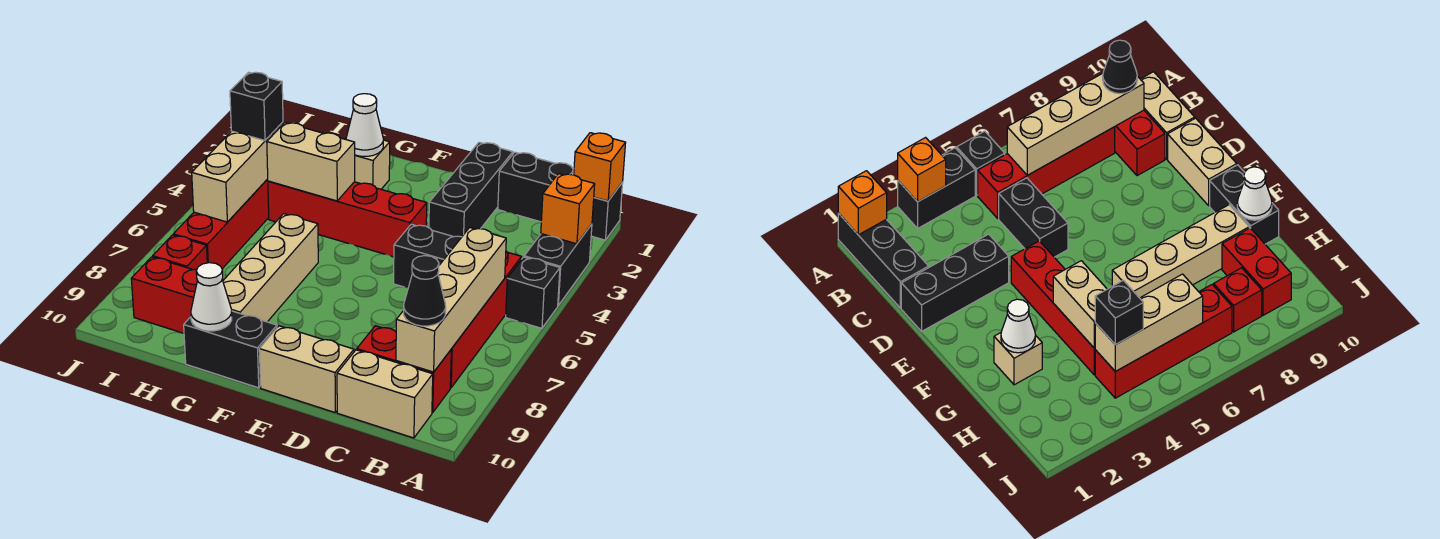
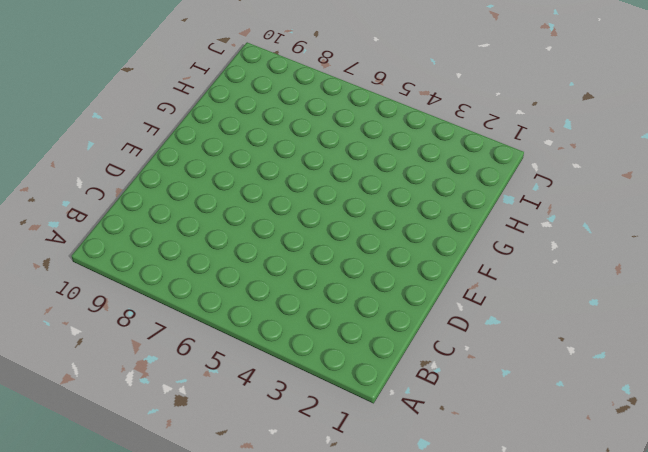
none -> black 1x3 brick [498,152,623,240]
none -> black 1x2 brick [524,224,592,305]
none -> black 1x1 brick [506,257,560,328]

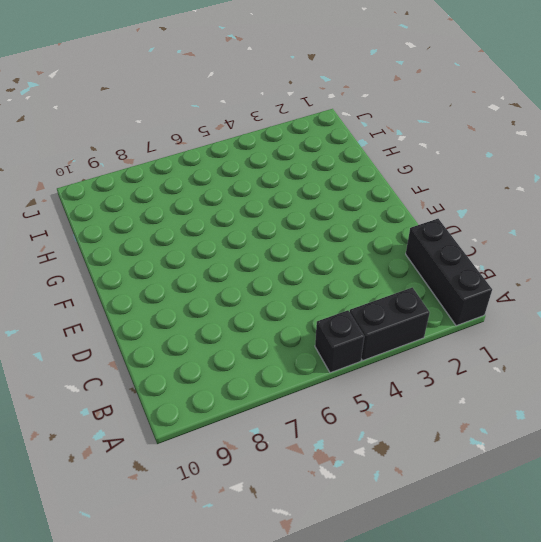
none -> red 1x4 brick [450,251,522,388]
none -> red 1x2 brick [357,326,451,413]
none -> tan 1x2 brick [337,350,433,438]

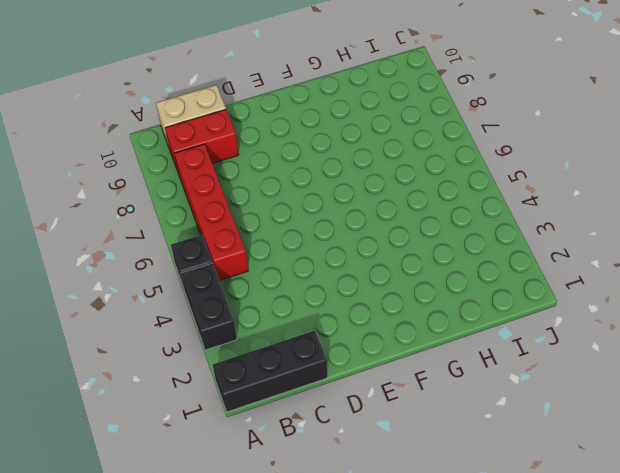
none -> black 1x2 brick [394,224,462,288]
none -> black 1x3 brick [429,142,513,237]
none -> tan 1x2 brick [259,326,354,412]

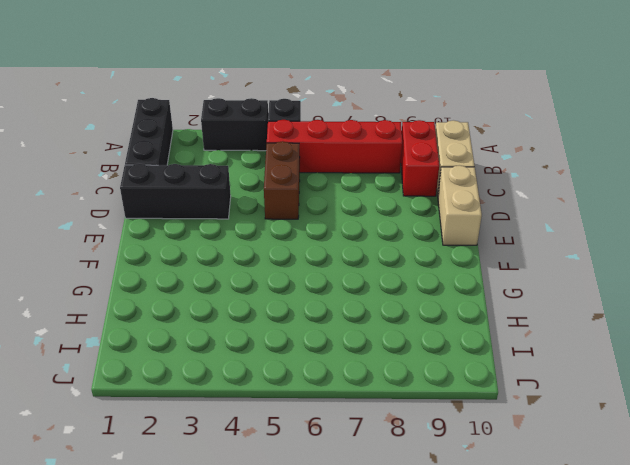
brown 1x2 brick [264,141,300,219] -> black 1x2 brick [394,224,462,288]
none -> red 1x4 brick [268,181,427,257]
none -> black 1x2 brick [184,311,277,388]
none -> tan 1x1 brick [355,140,390,189]

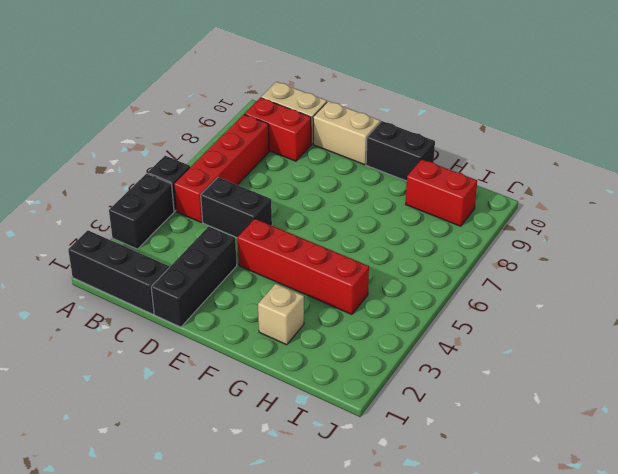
none -> tan 1x4 brick [223,214,318,322]
none -> red 1x4 brick [173,179,269,269]
none -> red 1x1 brick [153,235,207,270]

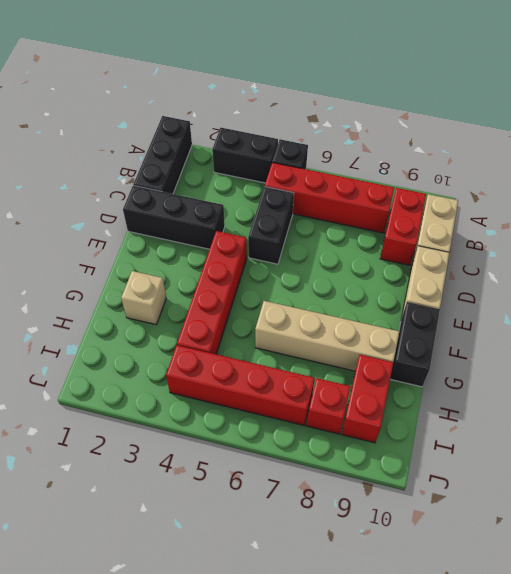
none -> orange 1x1 brick [574,133,626,201]
none -> orange 1x1 brick [541,174,595,244]
none -> tan 1x4 brick [396,228,506,372]

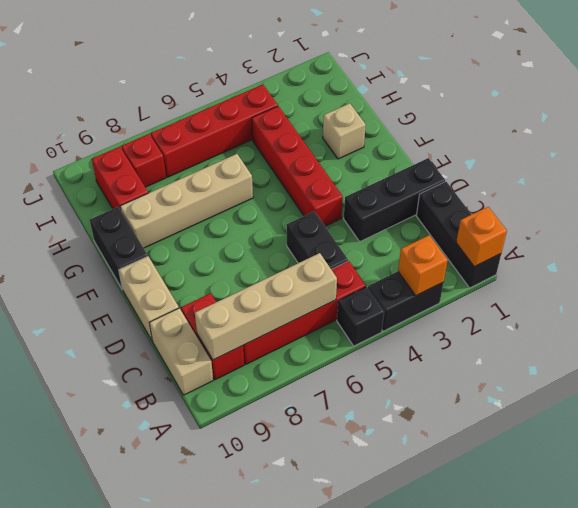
none -> white 1x1 cone [346,94,383,156]
none -> tan 1x2 brick [267,123,355,201]
none -> white 1x1 cone [191,263,232,331]

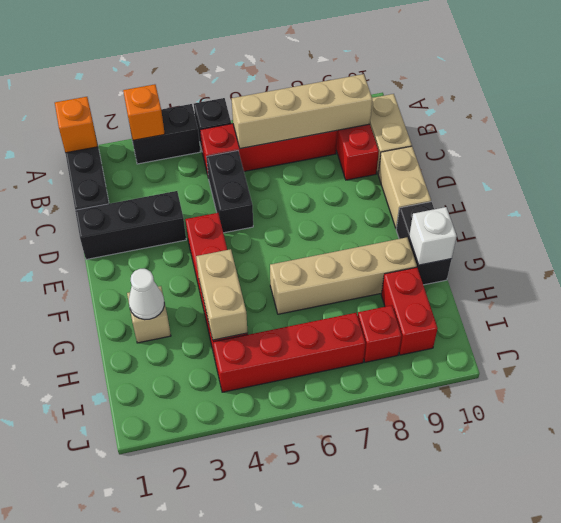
white 1x1 brick [409,207,457,265] -> white 1x1 cone [191,263,232,331]
none -> tan 1x3 brick [192,122,283,222]
none -> black 1x1 cone [404,256,446,326]
none -> black 1x1 brick [230,72,283,140]

